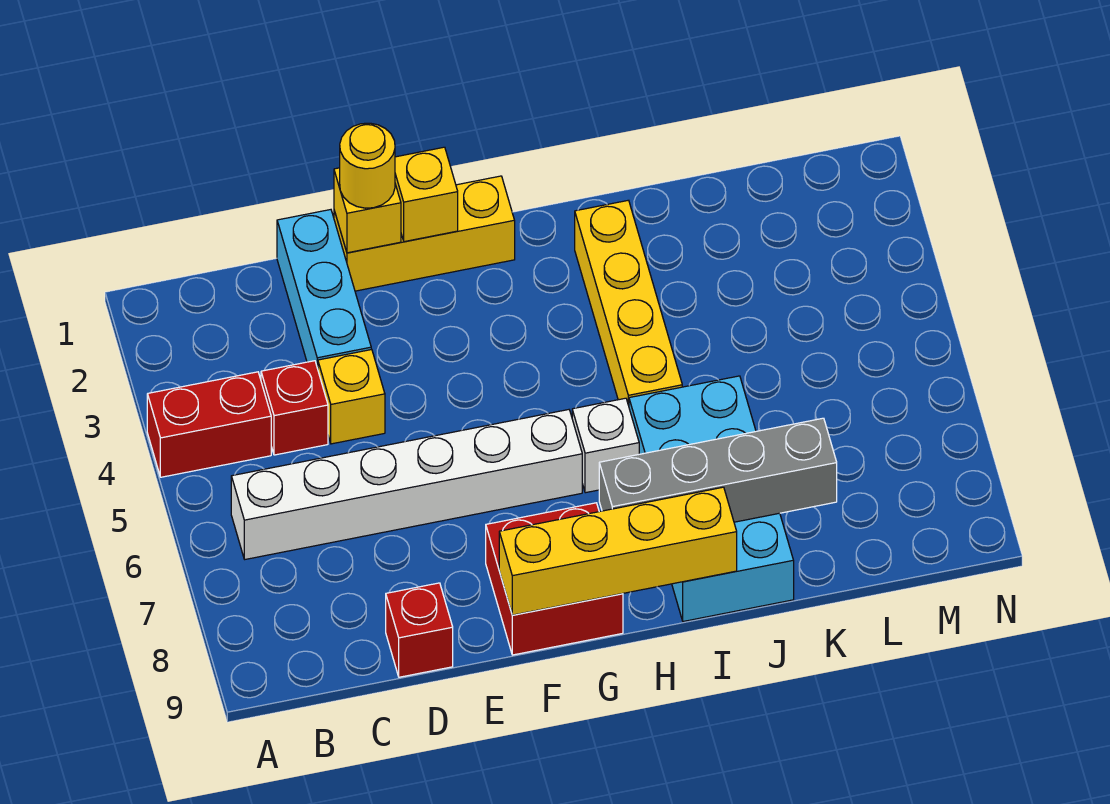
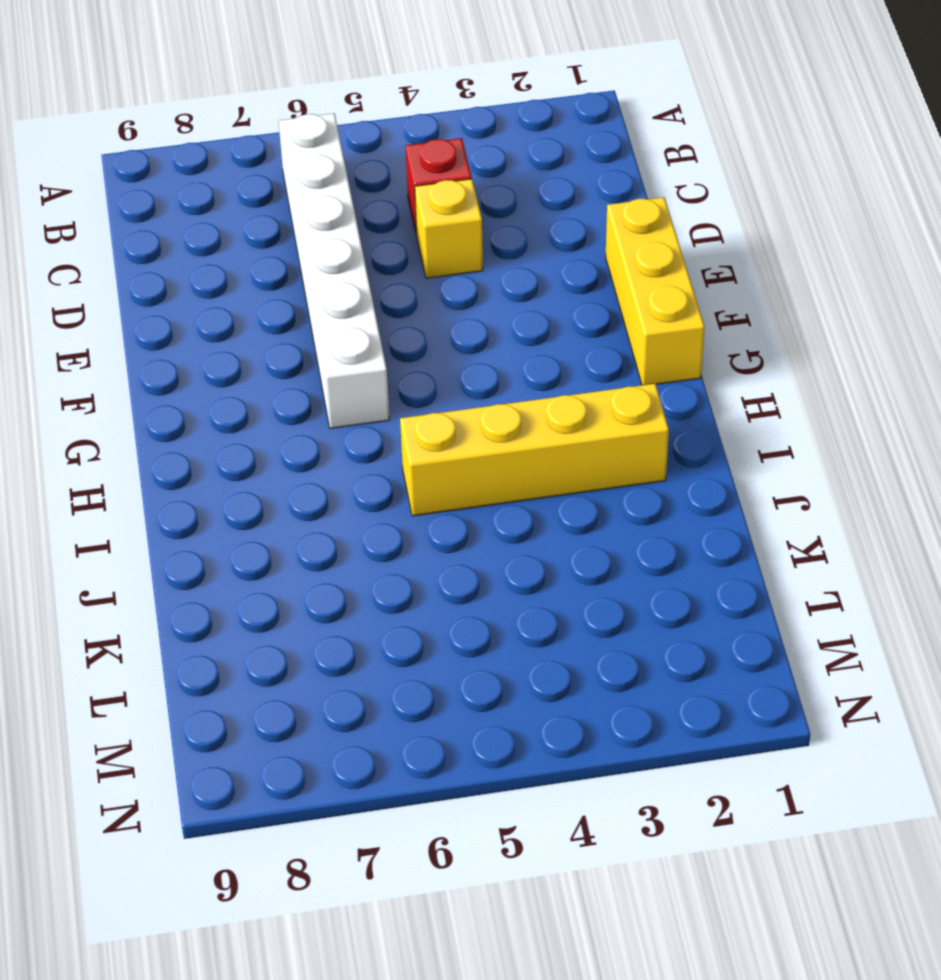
none -> red 1x2 brick [147,372,271,477]
none -> cyan 1x3 brick [277,210,371,369]
none -> red 1x1 brick [386,583,453,677]

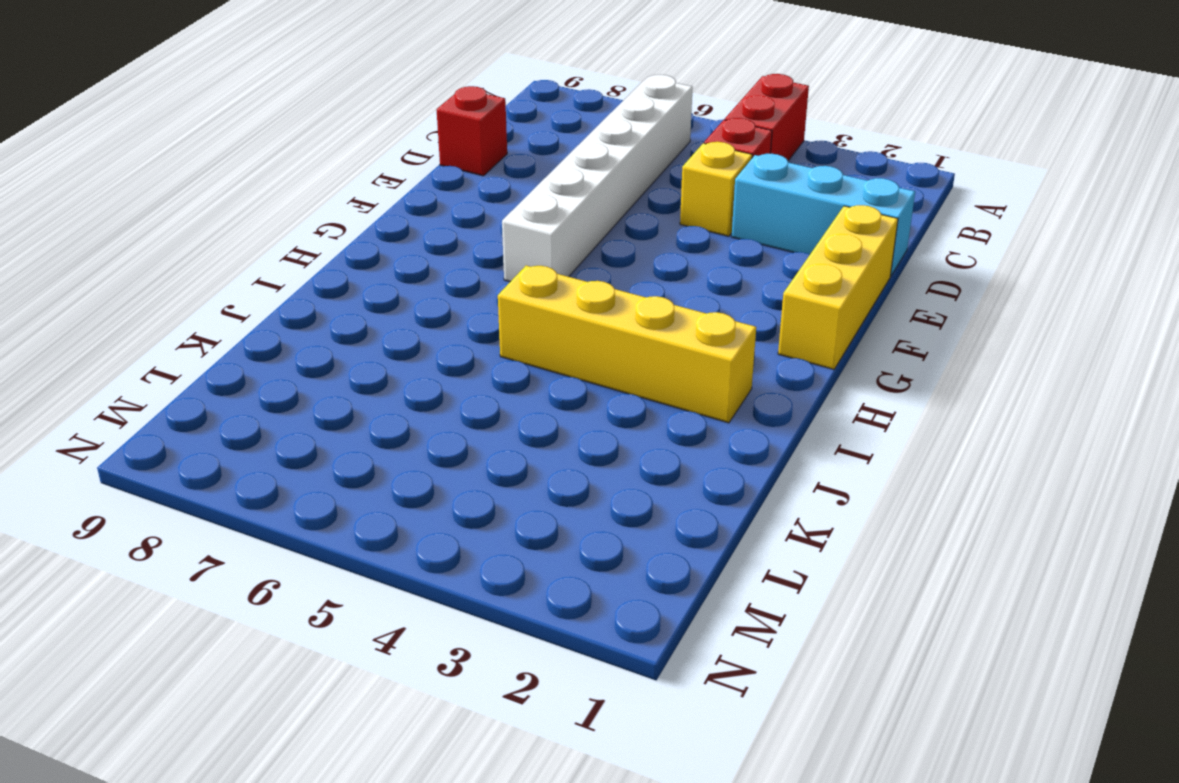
none -> red 2x2 brick [486,503,623,655]
none -> white 1x1 brick [572,398,639,493]
none -> cyan 2x4 brick [629,376,794,621]

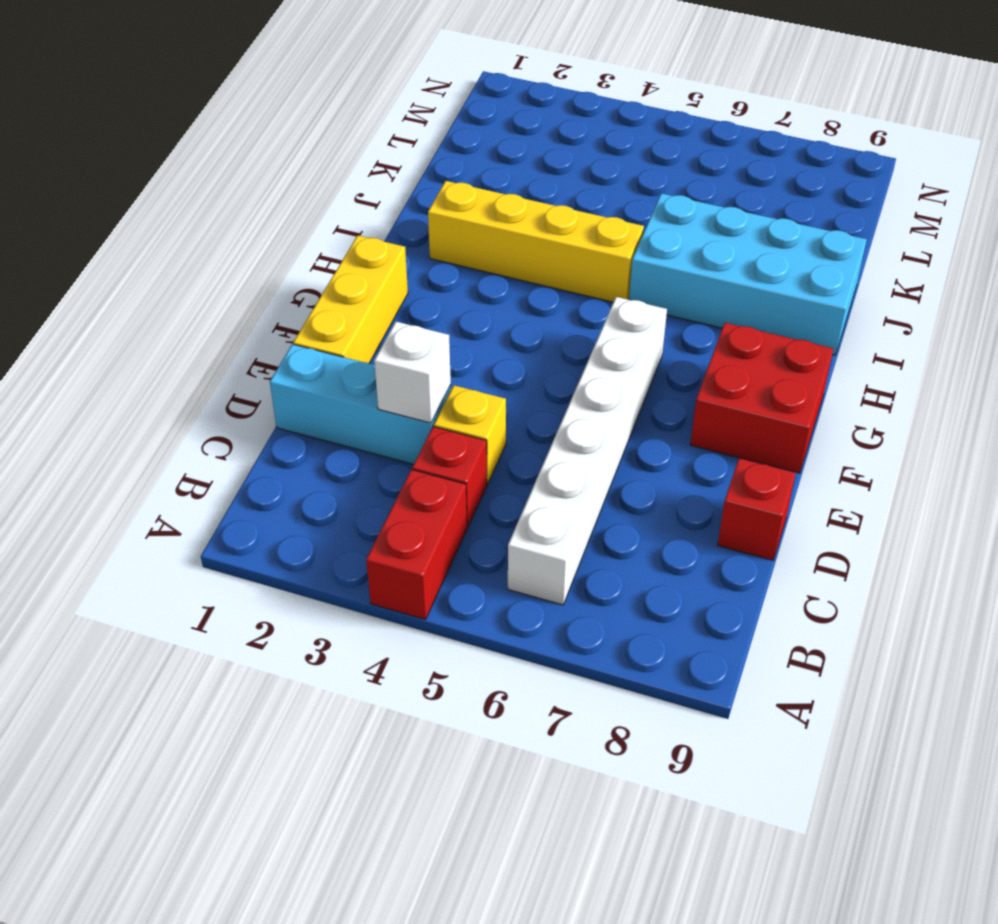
white 1x1 brick [374,322,451,423] -> white 1x1 brick moved to [572,398,639,493]
none -> yellow 1x1 brick [334,168,401,253]
none -> yellow 1x1 brick [395,147,458,242]
none -> yellow 1x4 brick [499,487,737,615]

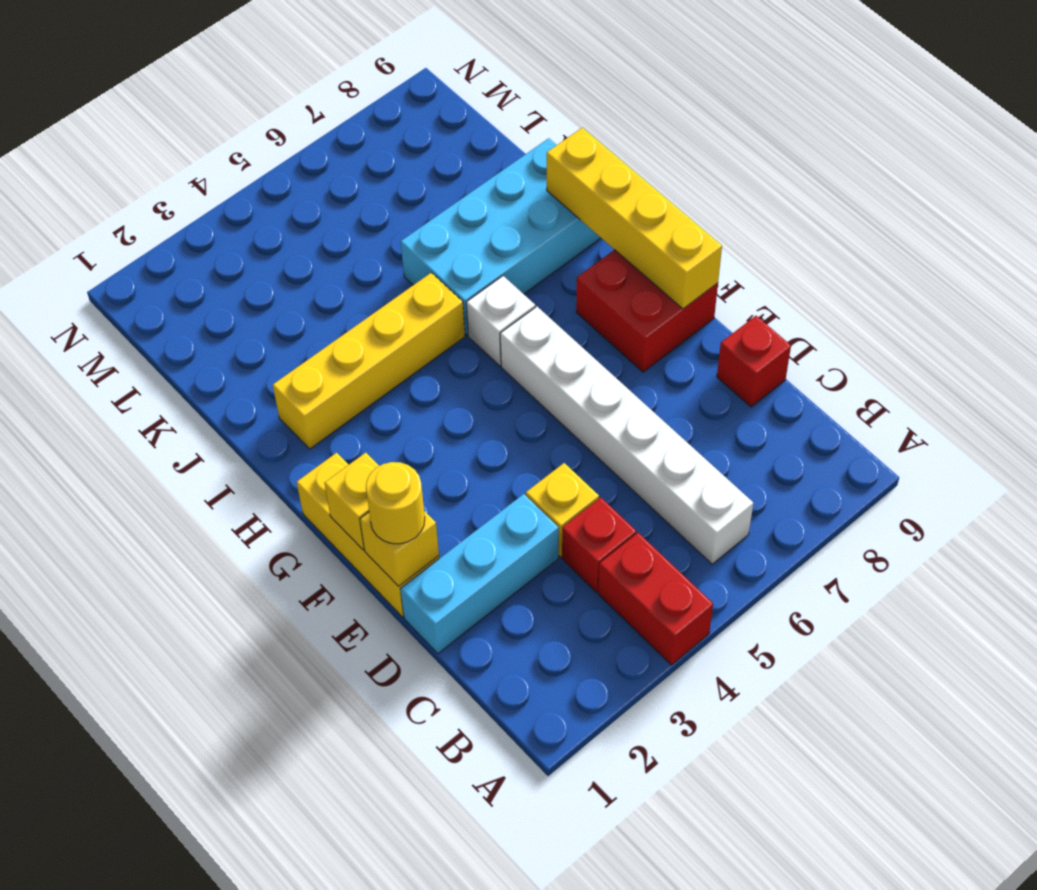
none -> grey 1x4 brick [599,418,837,522]

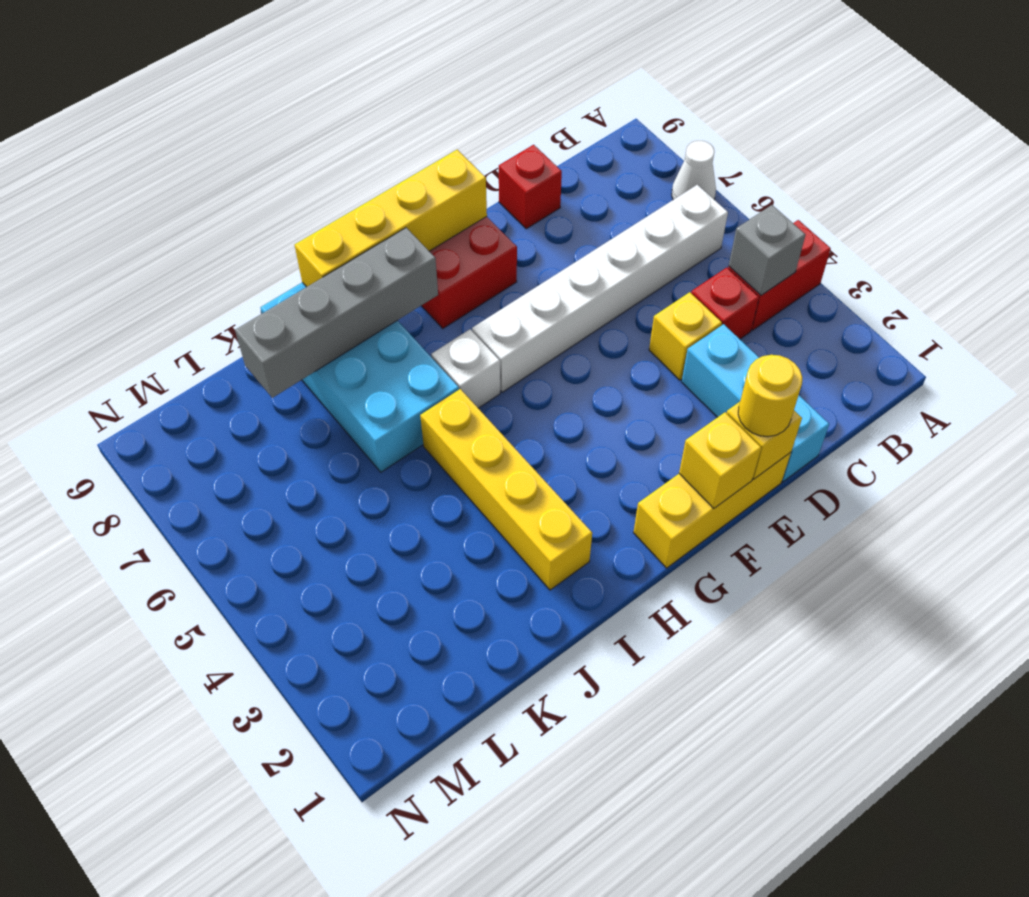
white 1x1 cone [672,141,716,200] -> none
grey 1x1 brick [729,205,805,295] -> none

